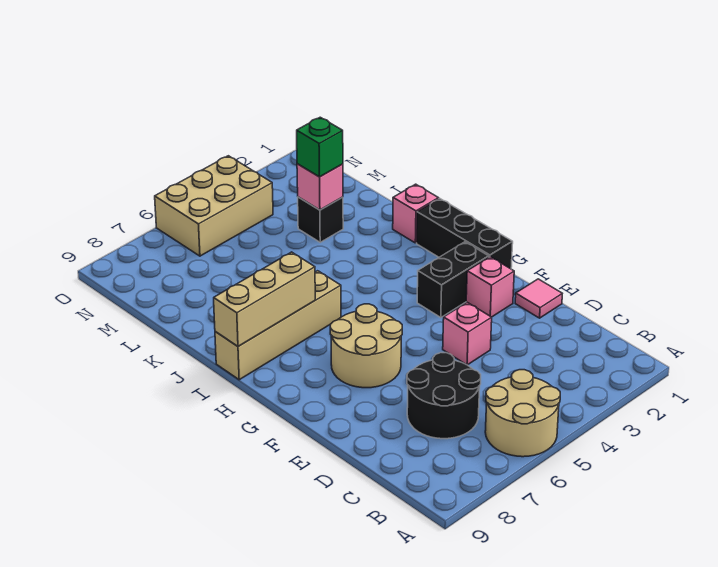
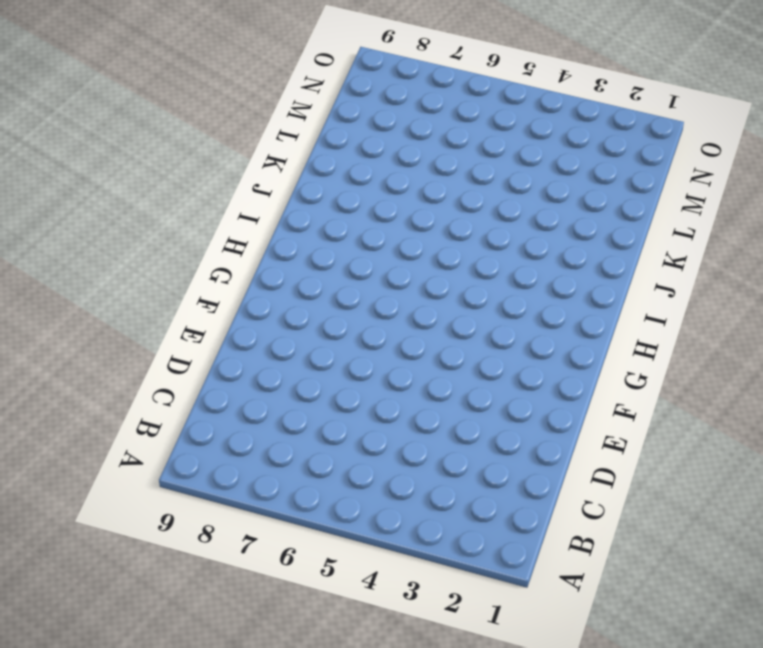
none -> tan 2x2 round brick [485,370,560,457]
none -> black 2x2 round brick [407,353,481,439]
none -> pink 1x1 tile [515,279,562,318]

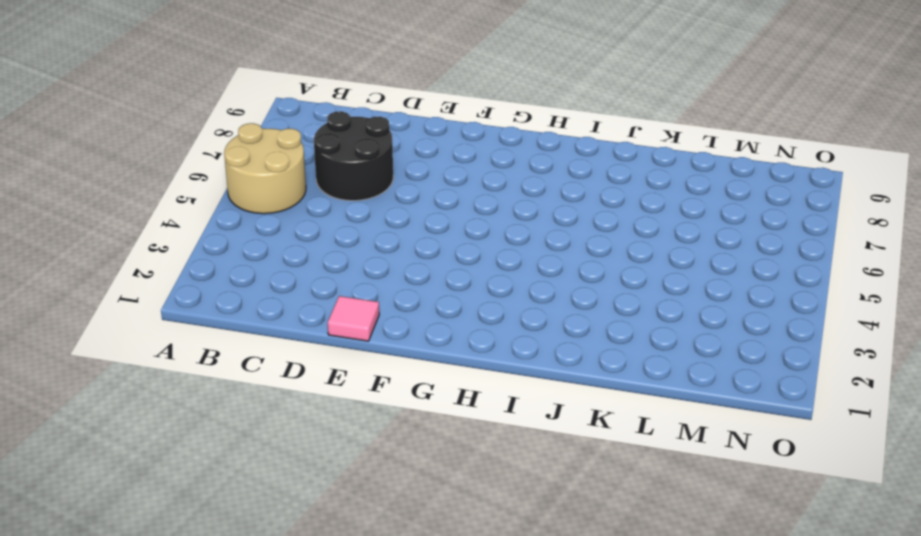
none -> pink 1x1 brick [443,302,492,365]
none -> pink 1x1 brick [466,257,514,317]
none -> tan 2x2 round brick [330,304,402,388]

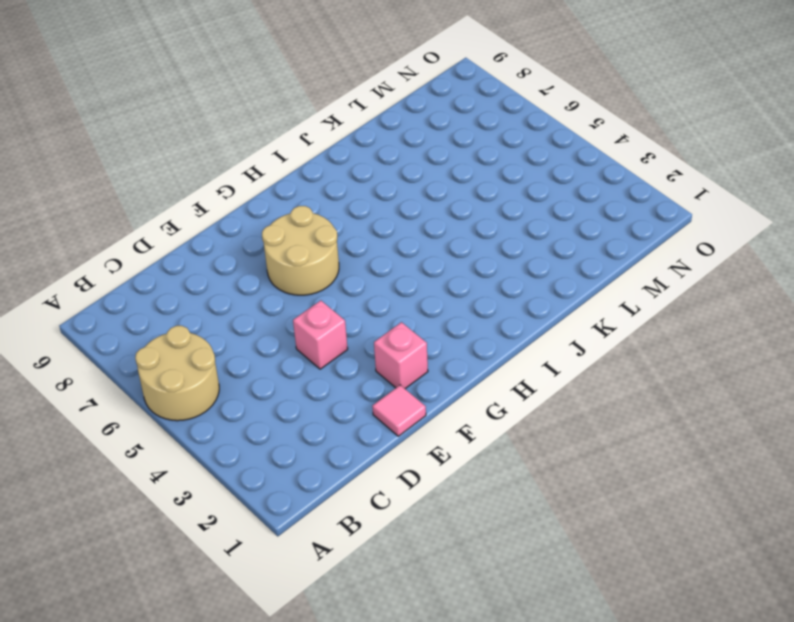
none -> black 2x2 round brick [407,353,481,439]
none -> black 1x3 brick [417,198,513,269]
none -> black 1x2 brick [417,242,489,318]

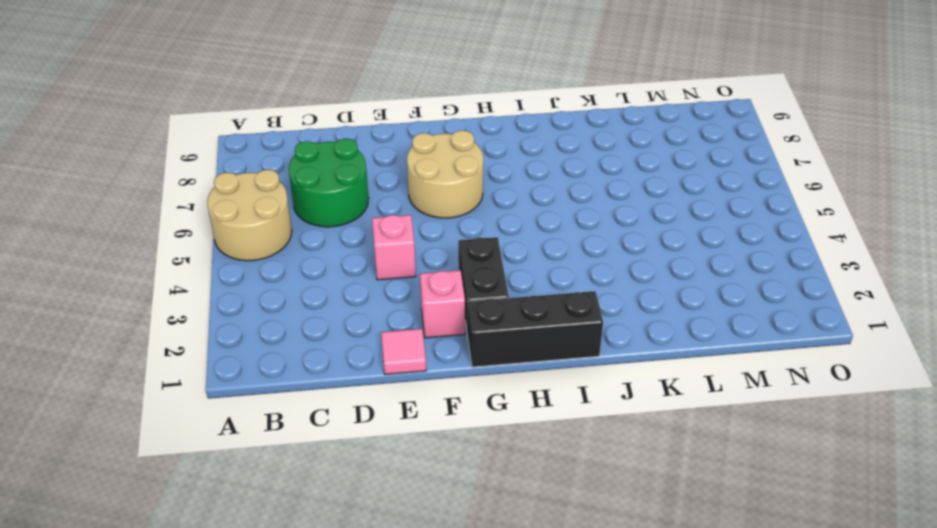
green 2x2 round brick [289,138,369,227] -> black 2x2 round brick [407,353,481,439]
none -> tan 1x4 brick [215,271,341,380]
none -> pink 1x1 brick [393,184,439,243]
none -> black 1x1 brick [298,197,343,242]

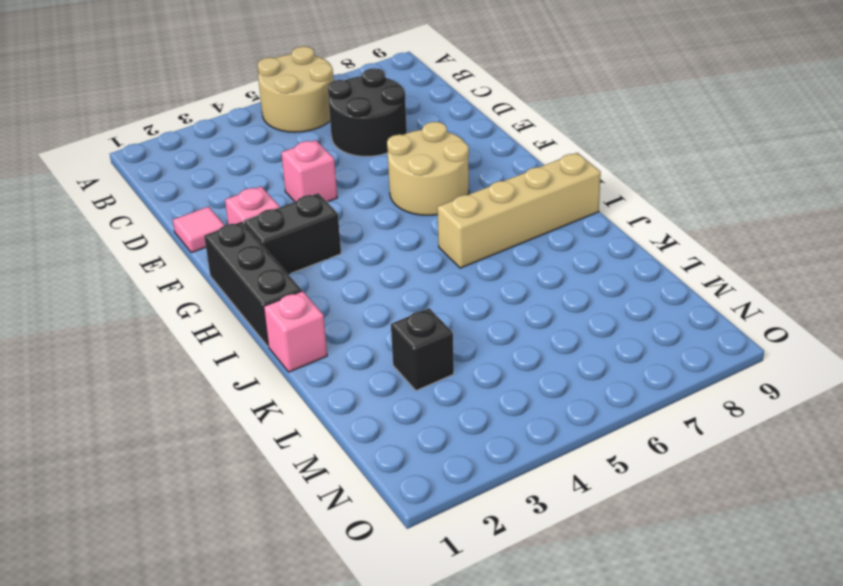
none -> tan 2x3 brick [155,156,273,256]
none -> tan 1x3 brick [214,252,315,346]
none -> pink 1x1 brick [297,164,343,210]

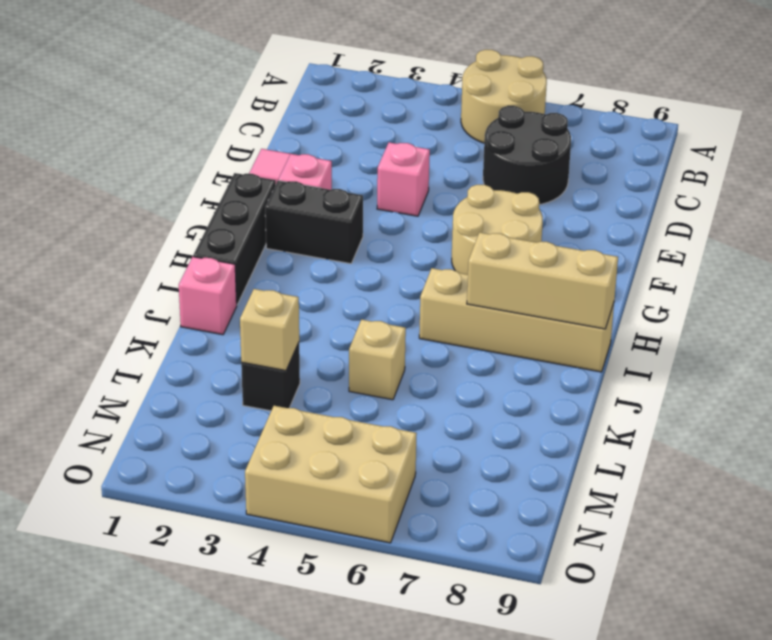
tan 1x1 brick [349,320,406,400] -> none
tan 1x1 brick [240,289,299,371] -> pink 1x1 brick [297,164,343,210]
none -> green 1x1 brick [297,117,343,177]

